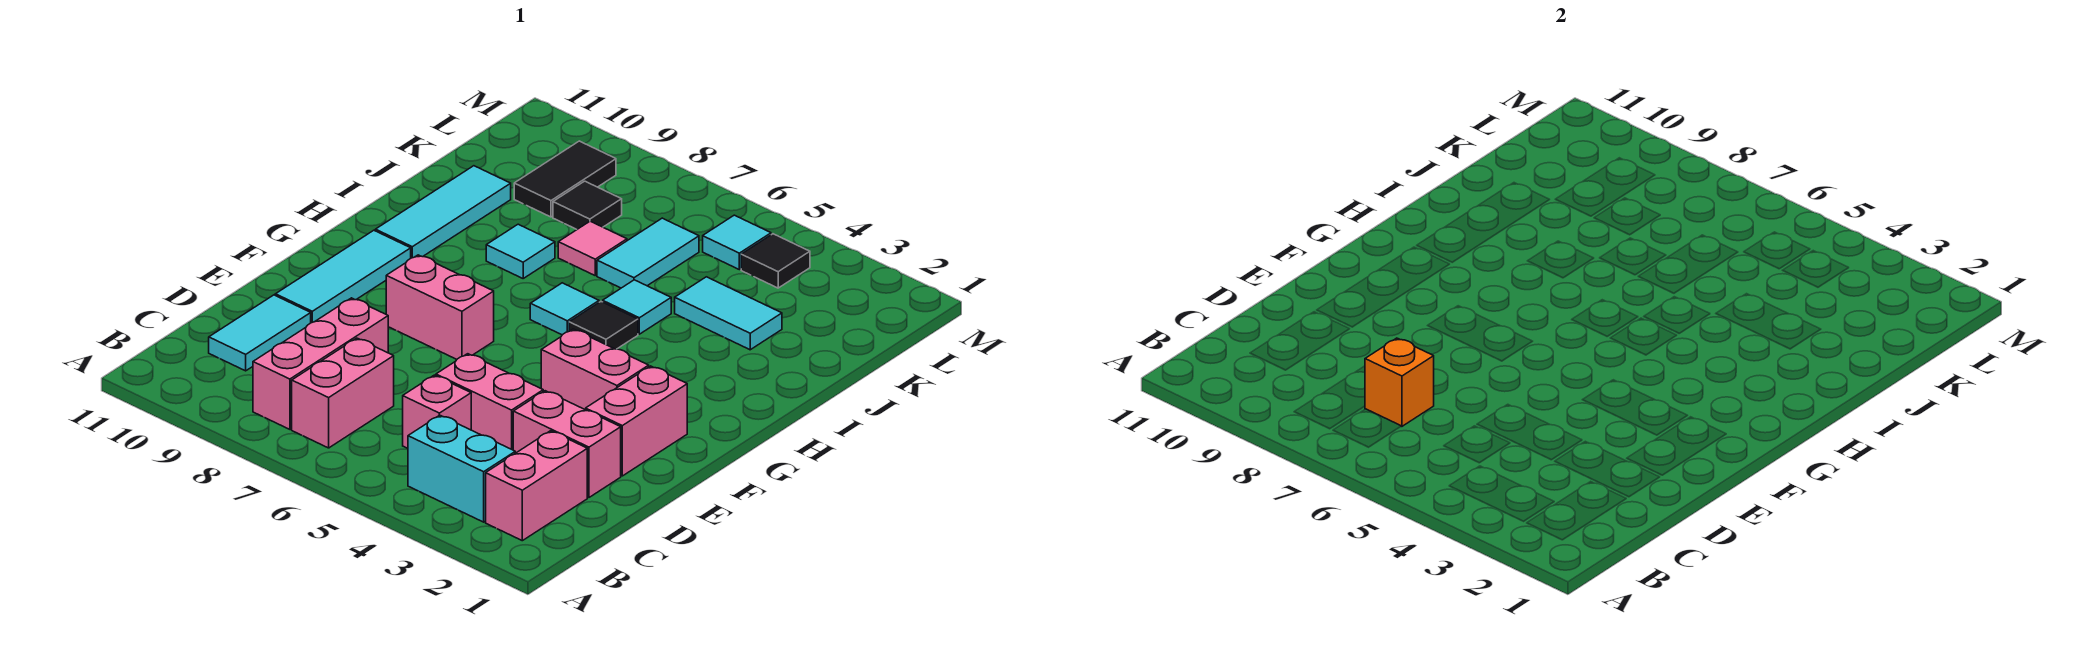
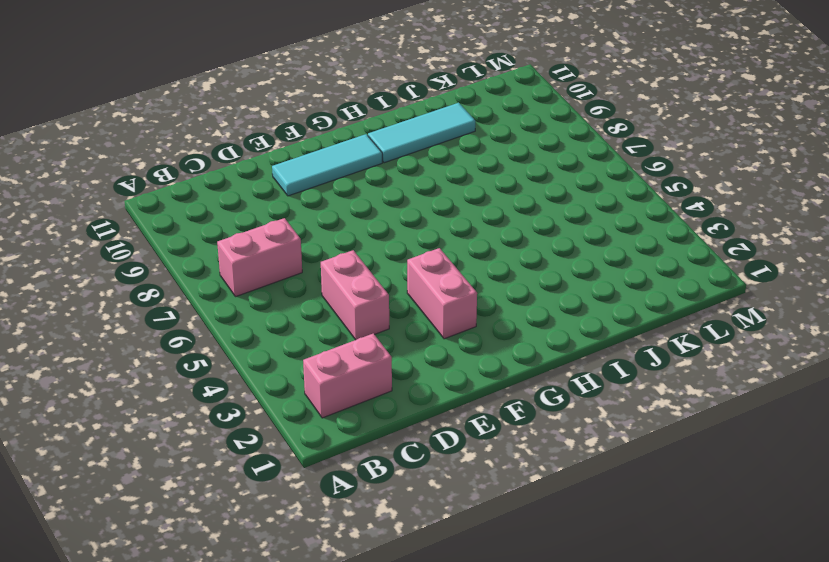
none -> cyan 1x2 brick [408,415,515,522]
none -> pink 1x3 brick [253,298,388,429]
none -> pink 1x1 brick [403,375,471,448]

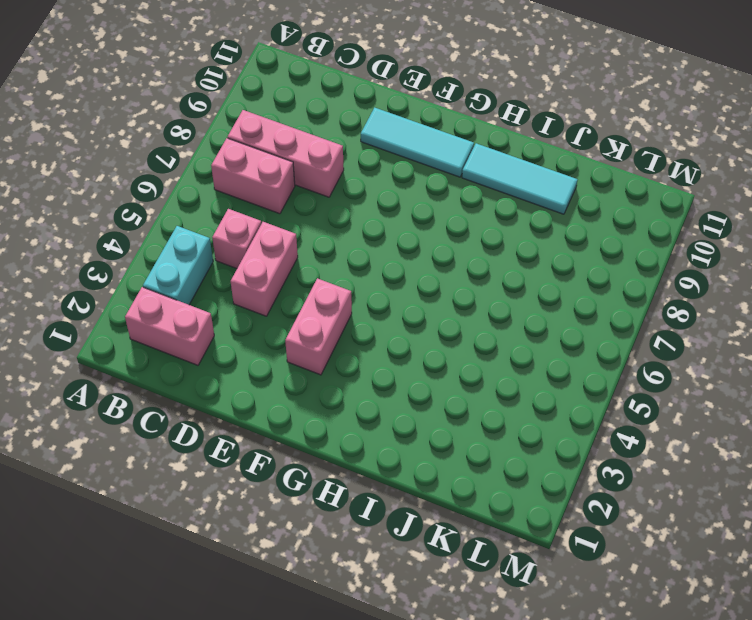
none -> cyan 1x2 tile [209,295,311,371]
none -> pink 1x2 brick [513,391,621,497]
none -> pink 1x2 brick [586,366,687,476]

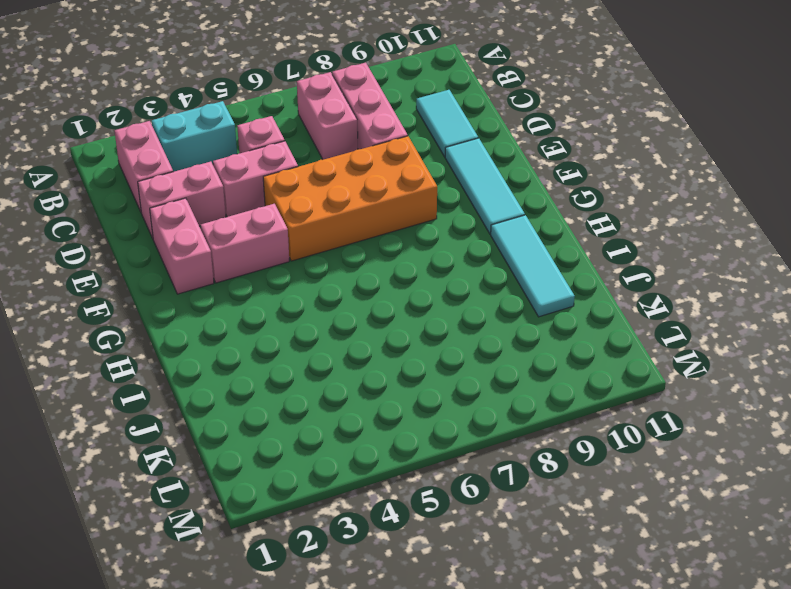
orange 2x4 brick [263,136,437,261] -> pink 1x2 brick [386,255,494,359]
none -> black 1x1 tile [569,302,638,349]
none -> cyan 1x1 tile [530,283,599,335]
none -> cyan 1x1 tile [603,280,671,334]

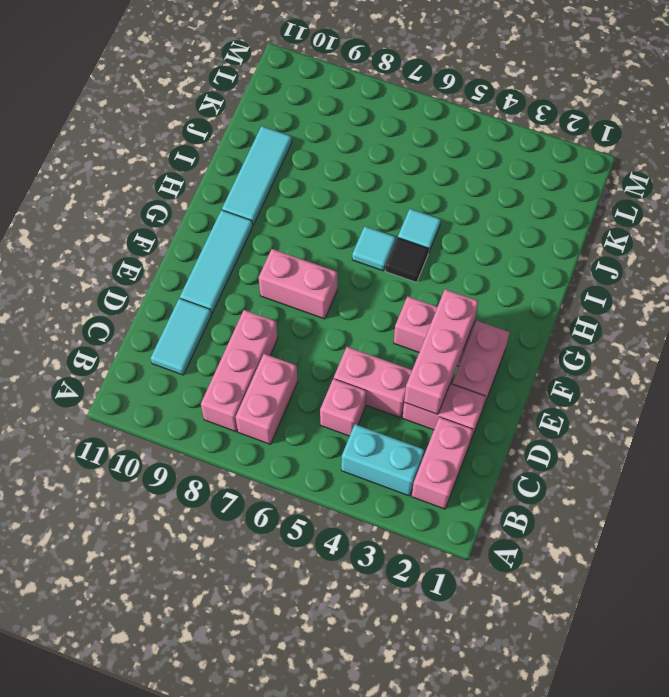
pink 1x3 brick [404,289,479,414] -> none
none -> cyan 1x1 tile [486,224,555,278]
none -> cyan 1x2 tile [675,277,782,350]
none -> cyan 1x2 tile [597,218,699,288]

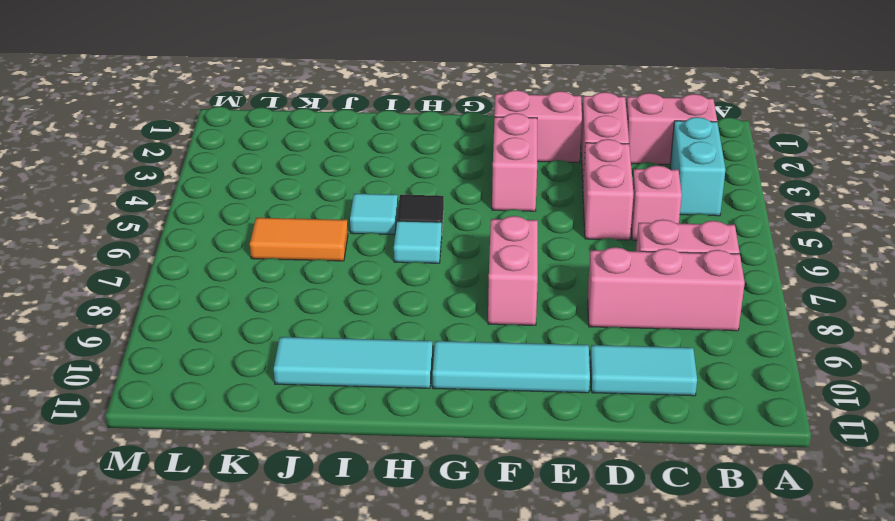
orange 1x2 tile [250,218,348,261] -> cyan 1x2 tile [597,218,699,288]
none -> cyan 1x1 tile [486,224,555,278]
none -> cyan 1x2 tile [675,277,782,350]
none -> pink 1x1 tile [558,221,627,275]

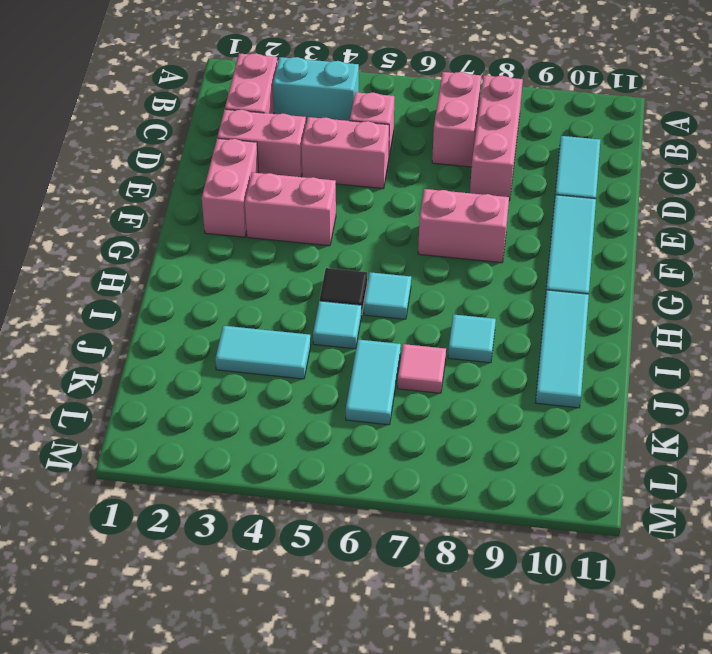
none -> black 1x1 tile [553,181,622,229]
none -> black 1x2 tile [514,141,616,217]
none -> black 1x1 tile [741,234,810,288]

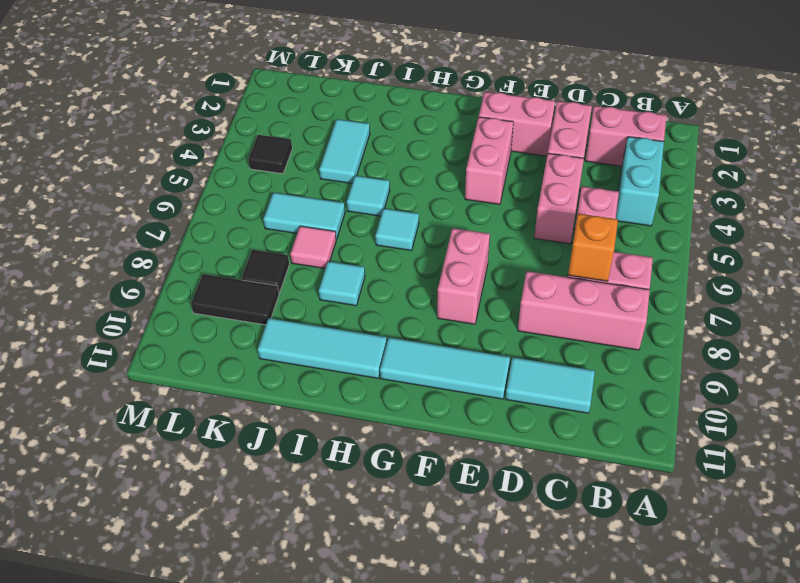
none -> black 1x1 tile [569,302,638,349]
none -> cyan 1x1 tile [703,215,771,270]

